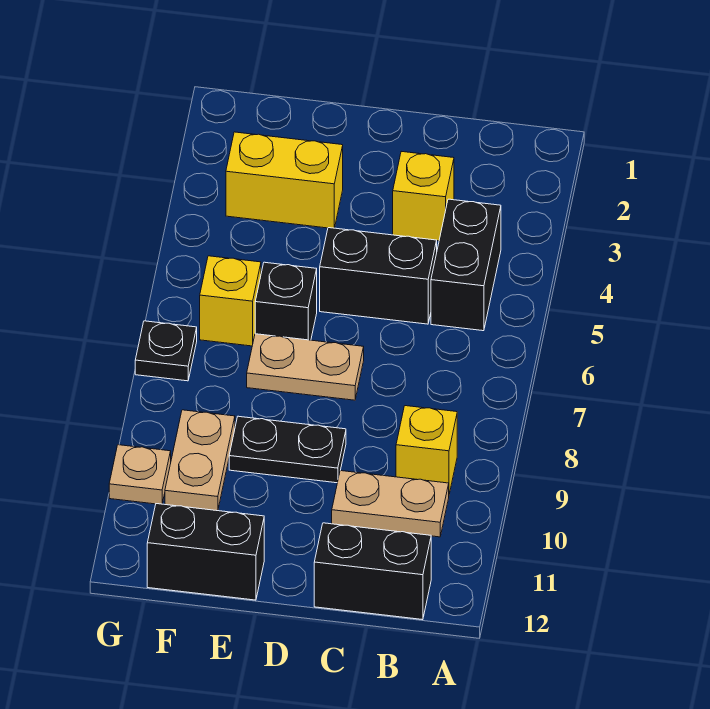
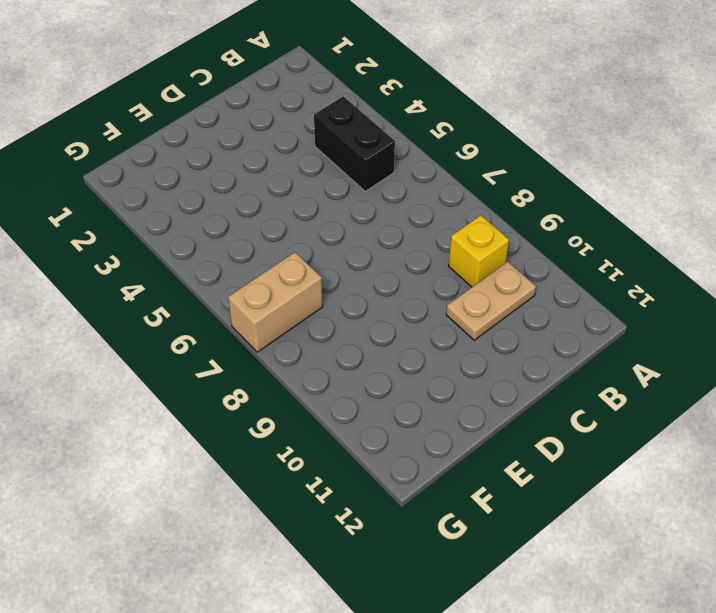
tan 1x2 brick [228,252,323,352] -> black 1x1 plate [135,321,197,381]
none -> black 1x2 brick [314,523,431,620]
none -> yellow 1x1 brick [393,151,454,241]
none -> black 1x2 brick [320,228,437,324]

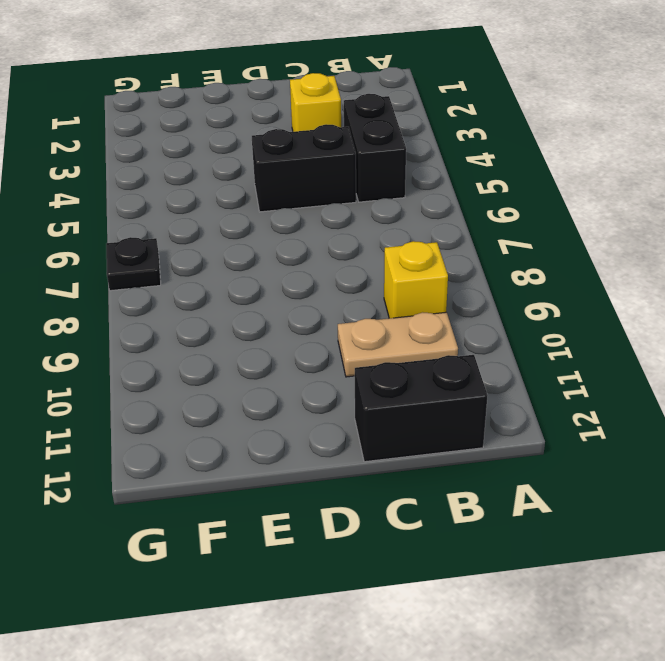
none -> tan 1x2 plate [247,334,364,400]
none -> black 1x2 plate [229,416,346,483]
none -> yellow 1x2 brick [226,132,343,228]

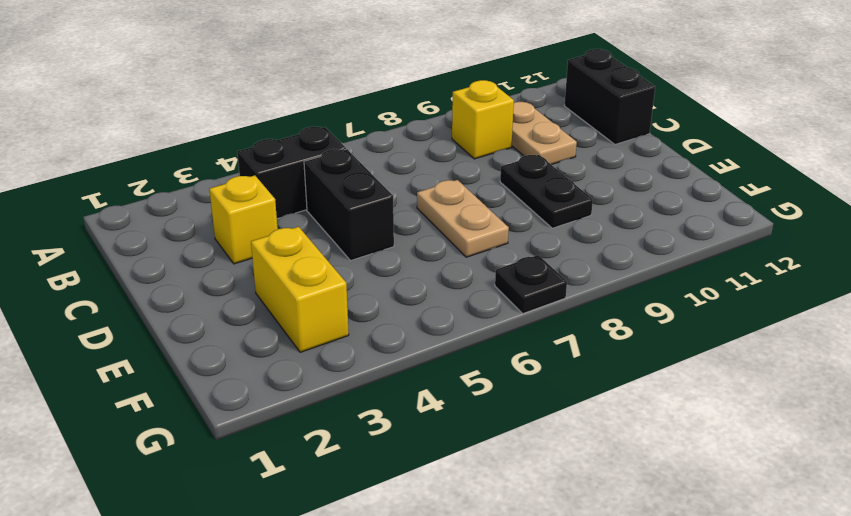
none -> black 1x1 brick [255,262,317,340]
none -> black 1x2 brick [147,504,264,600]
none -> yellow 1x1 brick [200,256,261,346]

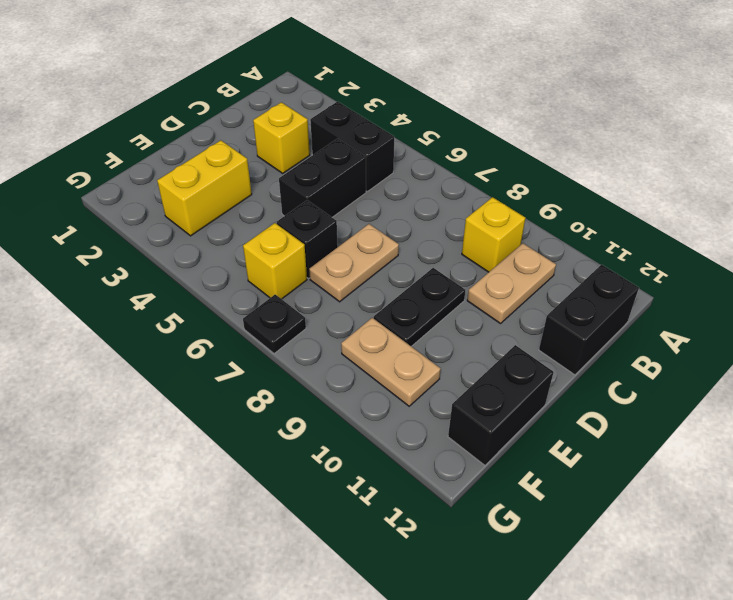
none -> tan 1x1 plate [109,445,171,504]

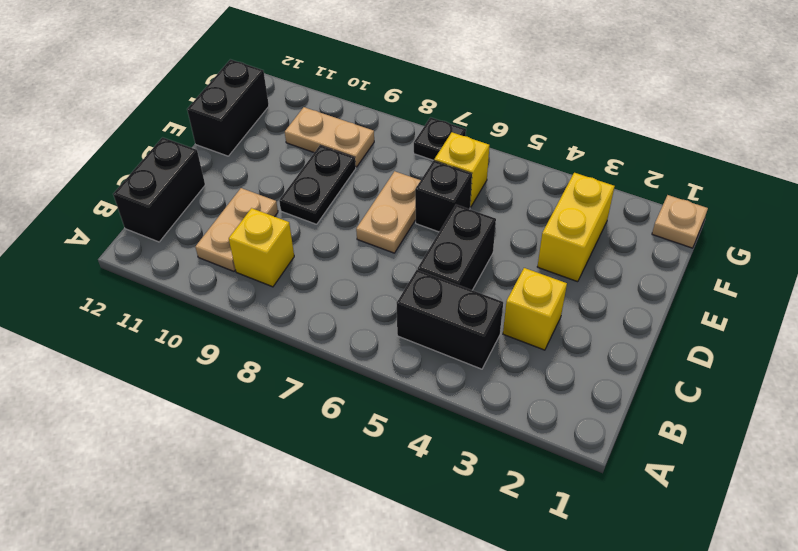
tan 1x1 plate [652,195,708,248] -> tan 1x1 plate moved to [109,445,171,504]

